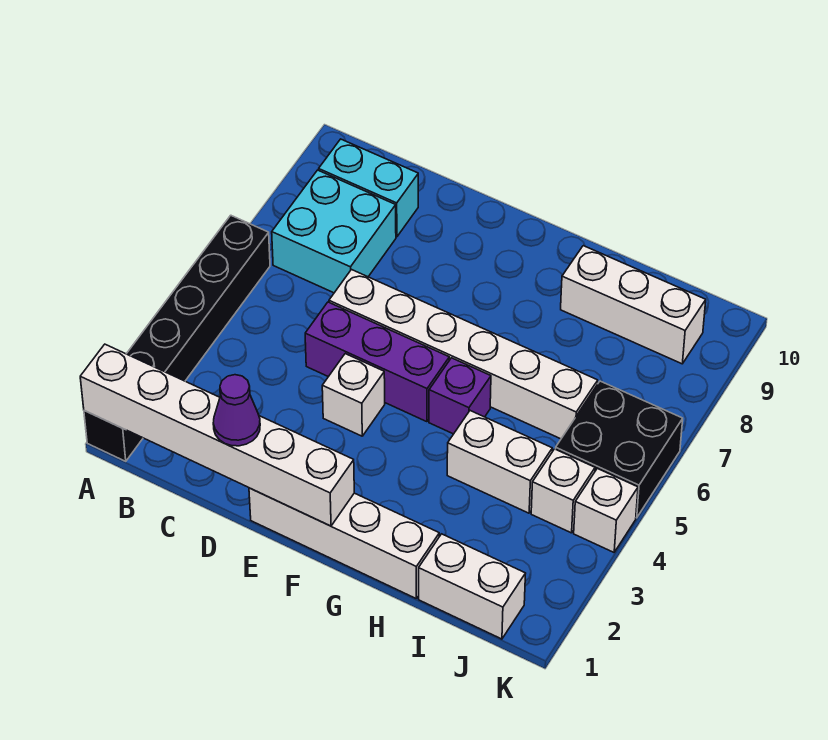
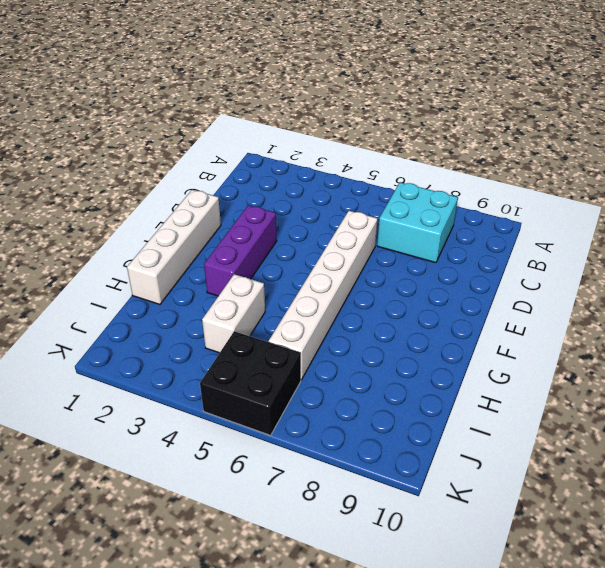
purple 1x3 brick [204,205,277,296] -> purple 1x3 brick moved to [305,302,449,422]
none -> black 1x6 brick [84,215,270,461]
none -> cyan 1x2 brick [319,139,418,237]
none -> white 1x1 brick [322,354,385,436]

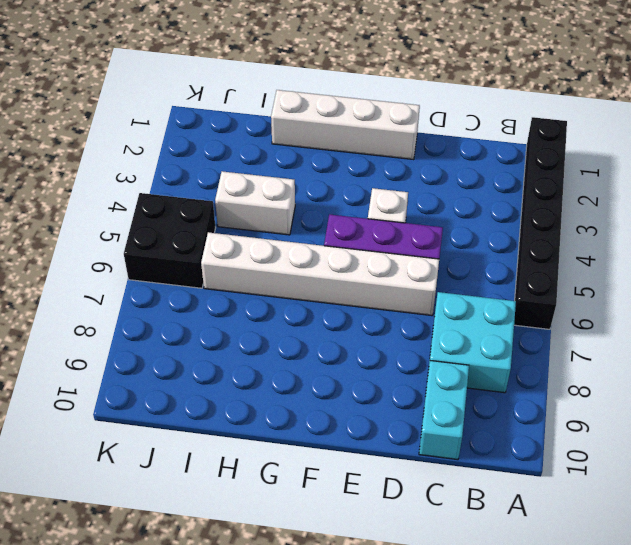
cyan 1x2 brick [419,361,469,460] -> cyan 1x2 brick turned to [319,139,418,237]
none -> purple 1x1 brick [429,358,491,434]
none -> white 1x3 brick [561,246,706,364]
none -> white 1x2 brick [419,534,526,639]

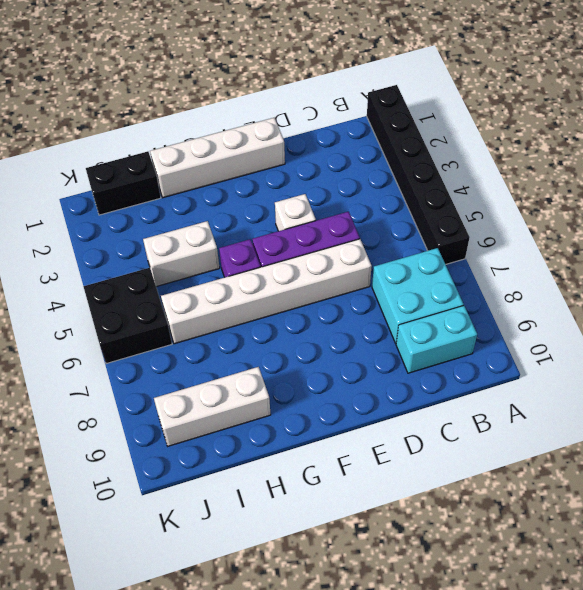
black 1x2 brick [86,151,161,215] -> white 1x2 brick [419,534,526,639]
none -> white 1x1 brick [531,449,595,533]
none -> white 1x1 brick [574,468,638,552]
none -> white 1x6 brick [80,344,354,526]

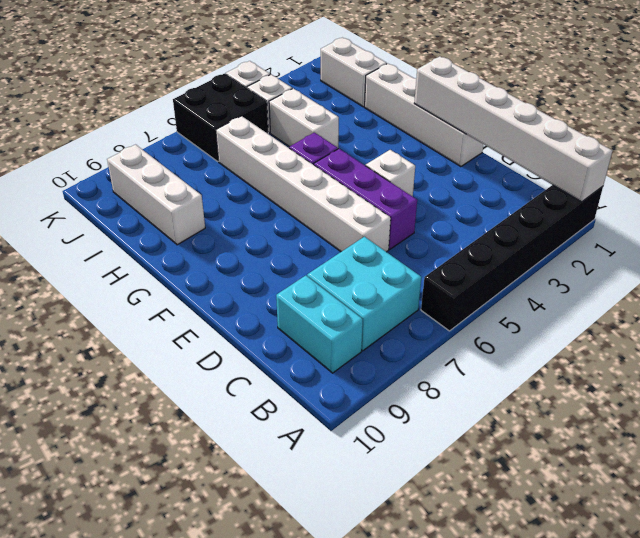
none -> purple 1x1 cone [213,375,260,446]

